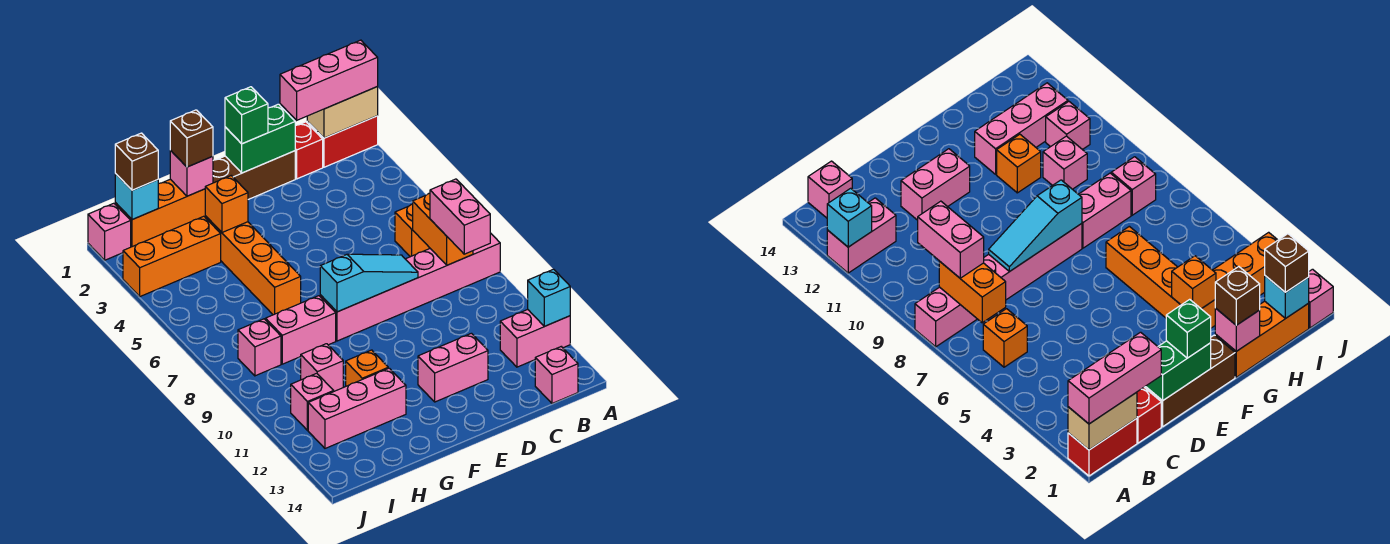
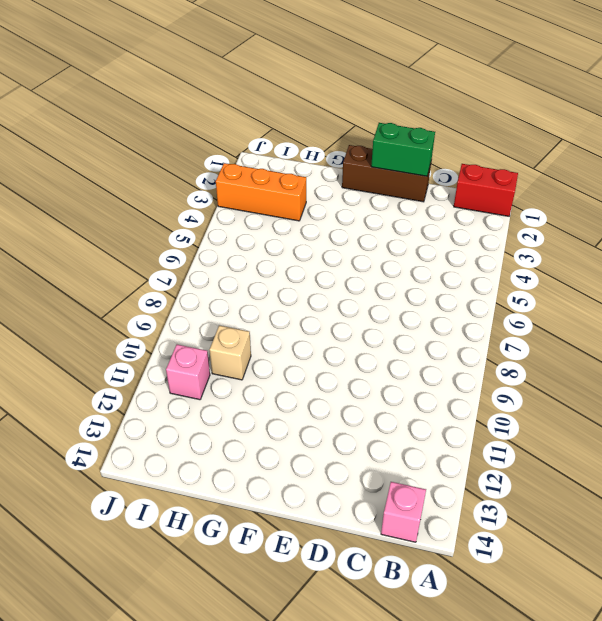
tan 1x1 brick [210,325,251,380] -> pink 1x1 brick [301,344,343,391]
none -> pink 1x6 brick [320,233,500,341]
none -> pink 1x2 brick [500,310,570,367]
none -> orange 1x1 brick [395,204,430,257]
none -> red 1x1 brick [295,122,323,179]

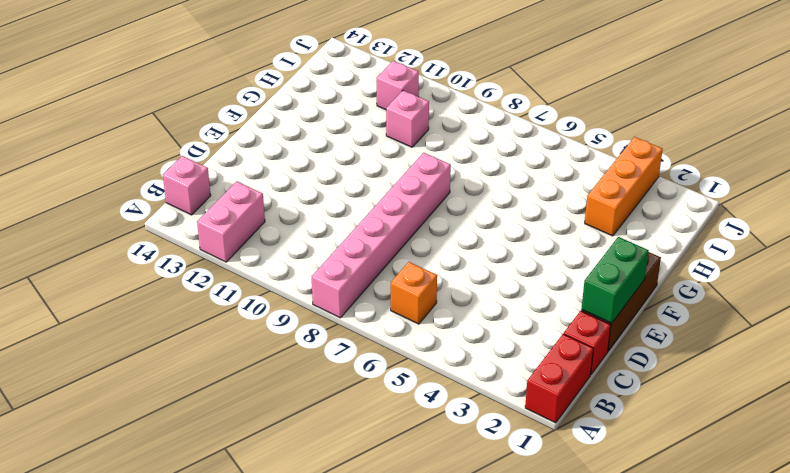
none -> pink 1x2 brick [418,333,488,402]
none -> orange 1x3 brick [115,179,205,247]
none -> orange 1x4 brick [205,216,301,315]
none -> pink 1x2 brick [266,296,336,364]

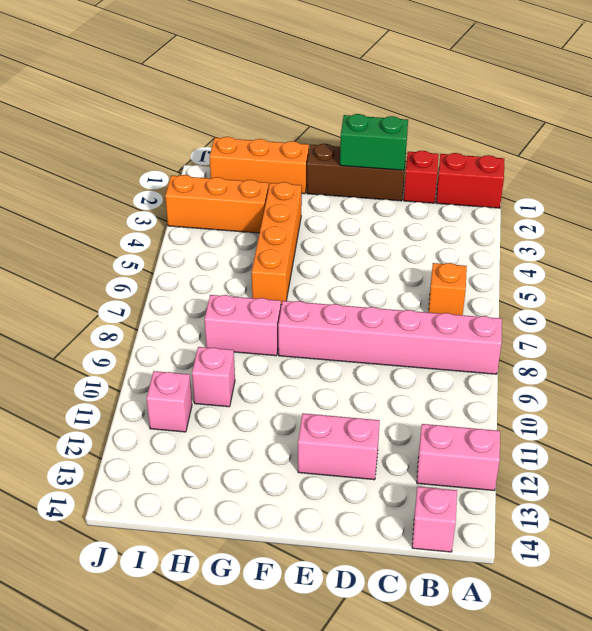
none -> orange 1x1 brick [346,350,388,386]
none -> pink 1x3 brick [308,368,406,448]
none -> pink 1x1 brick [238,319,281,376]
none -> pink 1x1 brick [88,203,131,260]

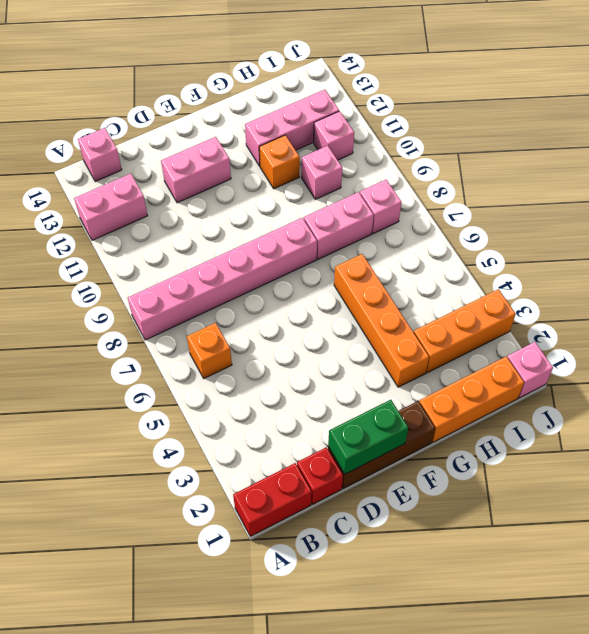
none -> tan 1x2 brick [307,87,378,138]
none -> cyan 1x1 brick [528,269,570,326]
none -> orange 1x2 brick [413,193,473,265]
none -> cyan 1x3 slope [320,254,418,312]

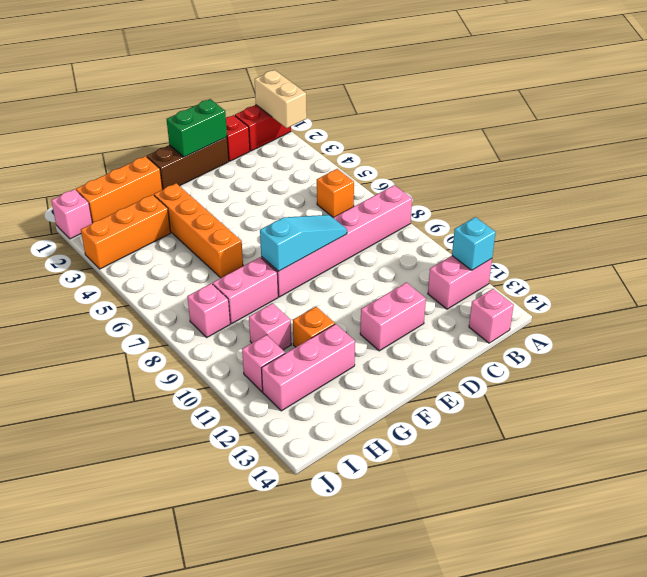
tan 1x2 brick [255,70,307,128] -> tan 1x2 brick turned to [307,87,378,138]
none -> orange 1x2 brick [413,193,473,265]
none -> pink 1x1 brick [170,150,213,196]
none -> orange 1x1 brick [205,176,248,232]
none -> cyan 1x1 brick [115,173,158,220]

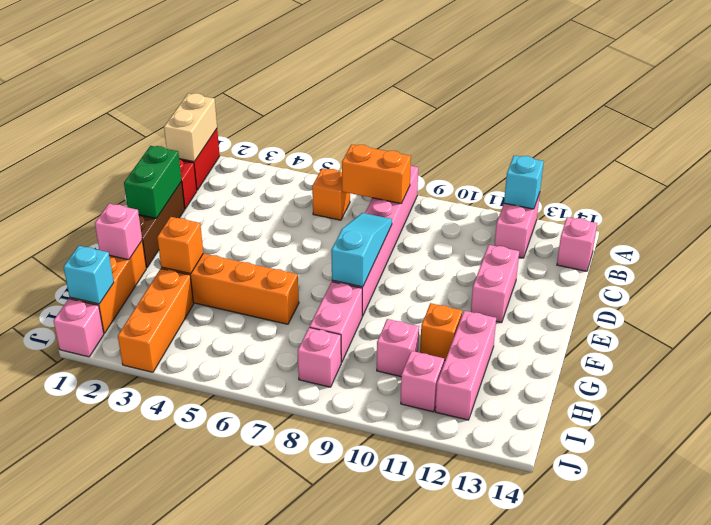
none -> pink 1x3 brick [280,40,378,120]
none -> pink 1x2 brick [430,179,490,254]
none -> green 1x1 brick [225,87,268,144]
none -> brown 1x1 brick [170,110,213,167]

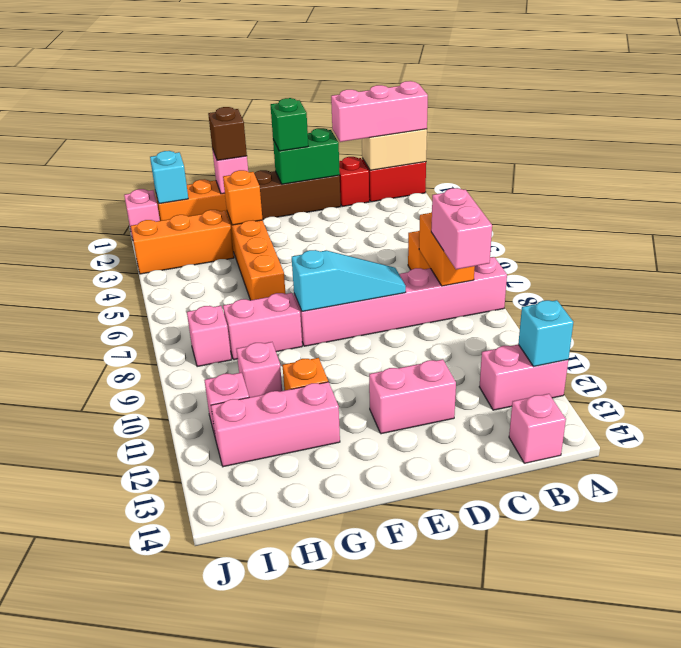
none -> brown 1x1 brick [115,133,158,190]

